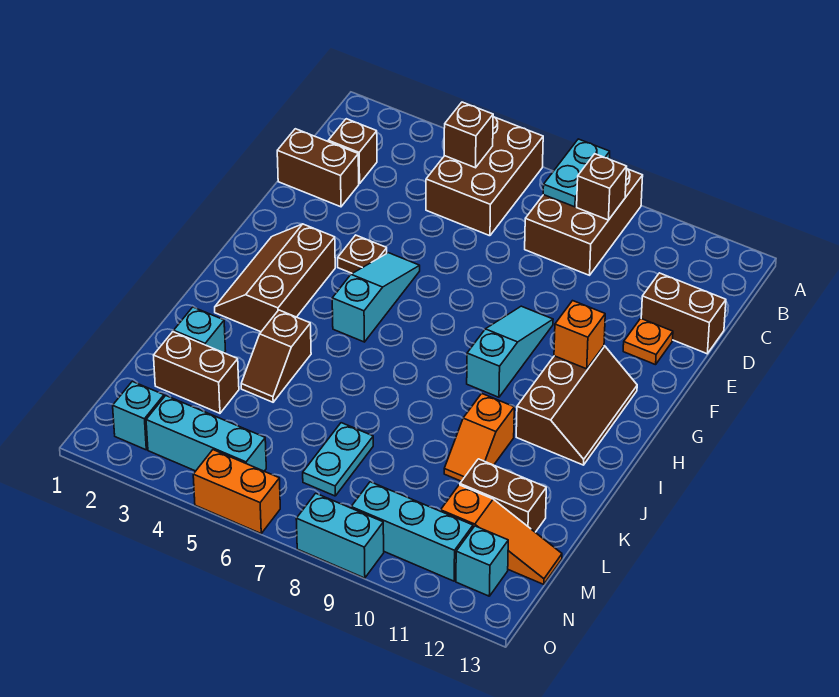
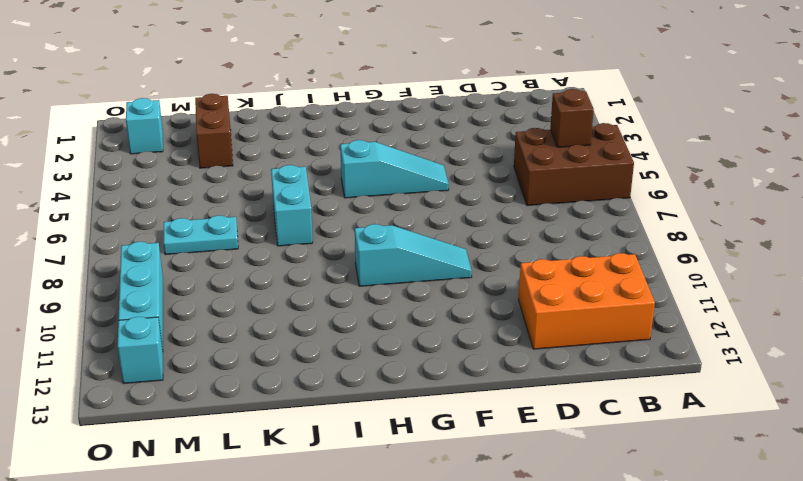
orange 2x3 brick [518,253,655,349] -> brown 1x2 brick [641,273,726,354]
cyan 1x2 brick [271,165,313,246] -> cyan 1x2 brick moved to [296,493,384,578]
none -> brown 2x3 brick [525,169,643,275]
none -> brown 1x1 brick [328,119,377,184]
none -> brown 1x2 brick [277,129,359,207]

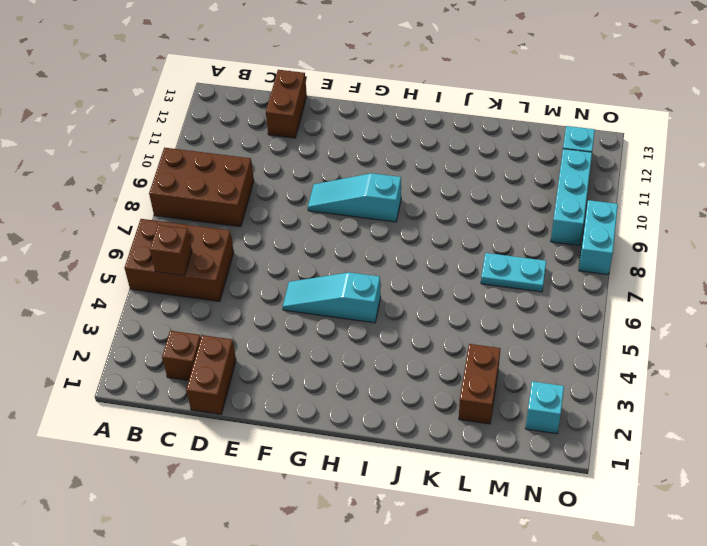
none -> orange 1x1 plate [623,318,673,365]
none -> brown 1x1 plate [338,235,387,273]
none -> brown 2x3 slope [215,224,335,332]

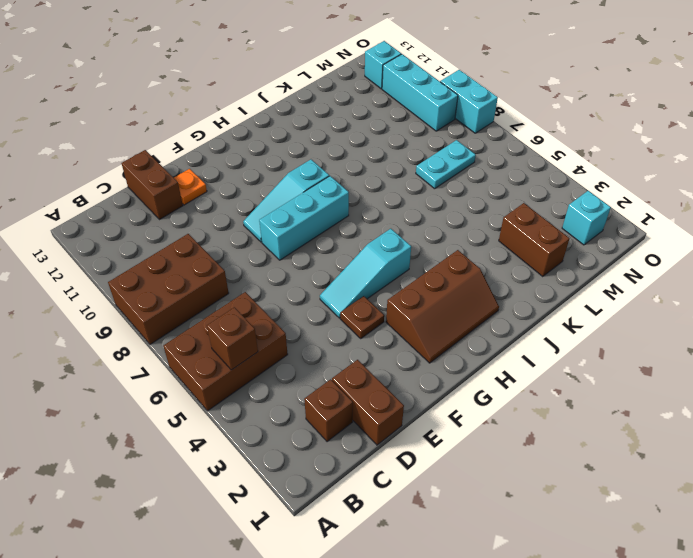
cyan 1x3 brick [259,176,349,260] -> cyan 1x3 brick turned to [146,396,266,471]
none -> brown 2x3 slope [516,346,637,465]
none -> brown 1x2 slope [241,310,311,402]
none -> orange 1x2 slope [444,393,514,481]

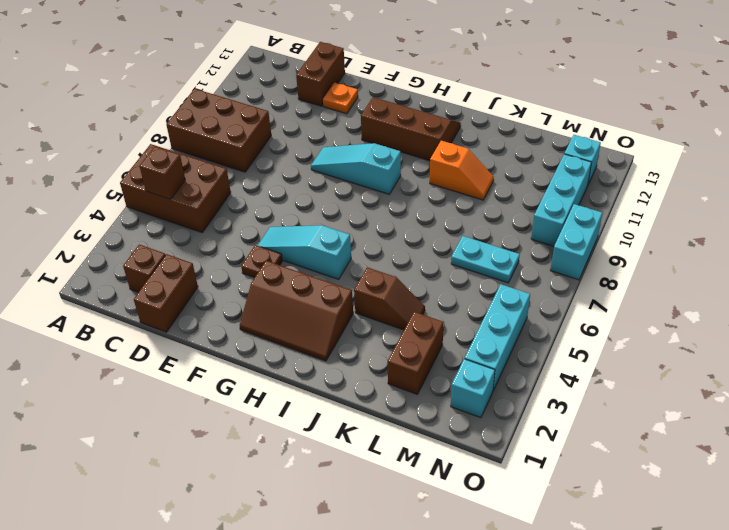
none -> cyan 1x1 brick [174,307,226,353]
none -> brown 1x2 brick [460,459,546,532]
none -> orange 1x3 slope [441,485,562,584]

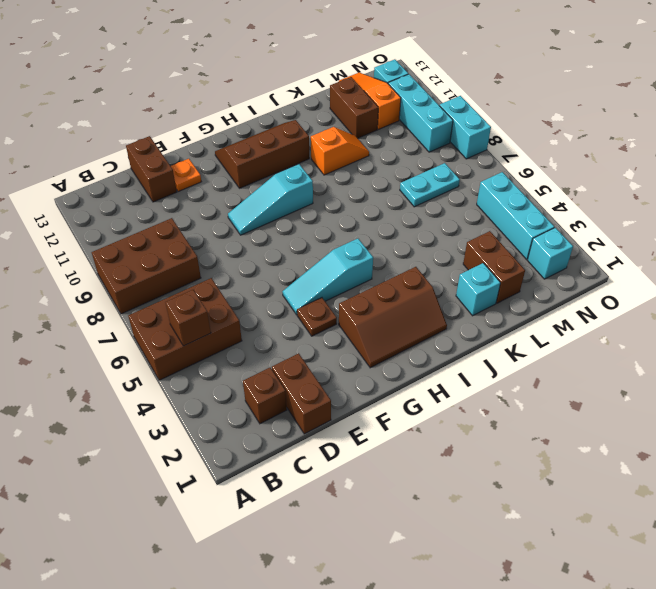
none -> brown 1x2 slope [241,310,311,402]
none -> orange 1x2 brick [193,450,280,533]
none -> cyan 1x2 plate [543,139,610,207]

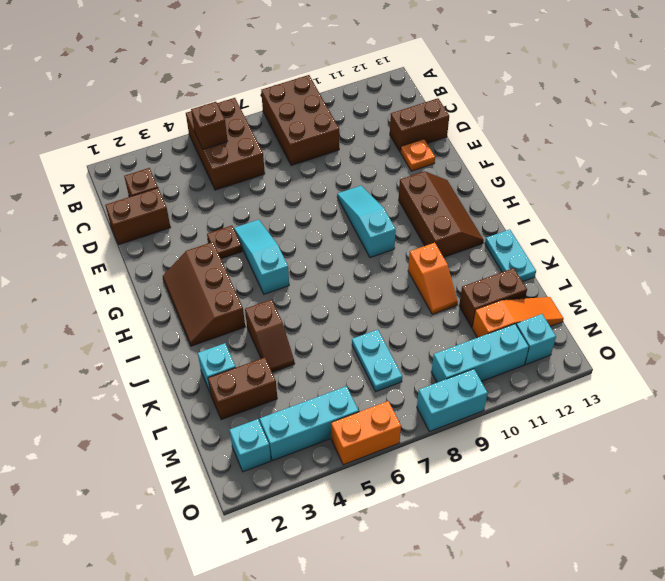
cyan 1x2 plate [485,229,536,282] -> cyan 1x2 plate moved to [543,139,610,207]
none -> brown 1x1 brick [577,154,627,220]
none -> orange 1x1 brick [554,301,605,369]

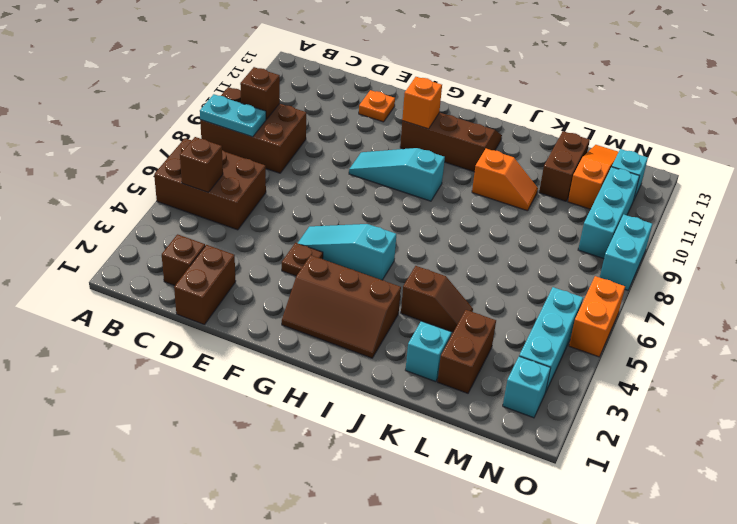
none -> brown 1x2 brick [641,273,726,354]
none -> cyan 1x2 plate [303,423,373,496]

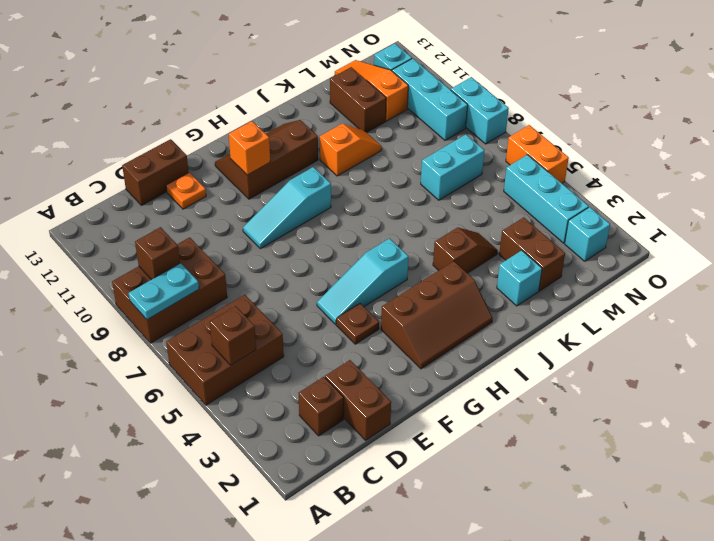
brown 1x2 brick [122,139,189,205] -> brown 1x2 brick turned to [641,273,726,354]
cyan 1x2 brick [421,135,484,200] -> cyan 1x2 plate [303,423,373,496]

